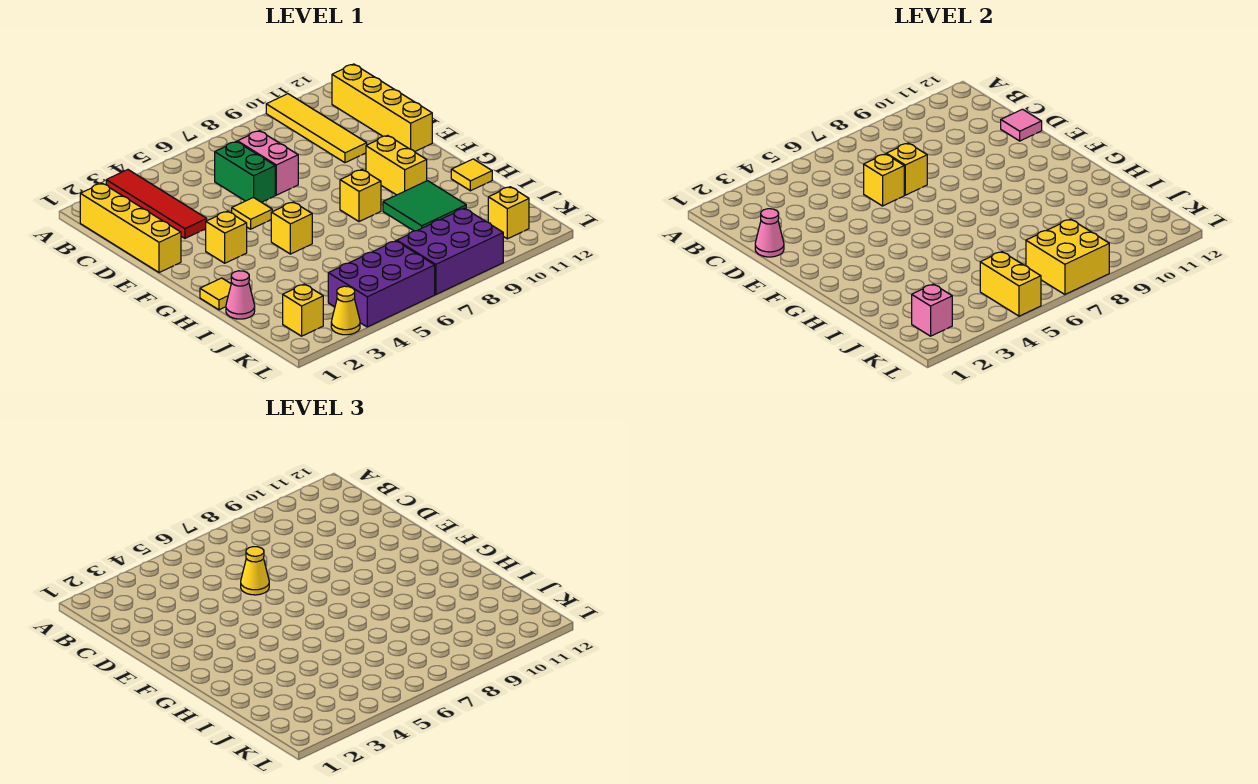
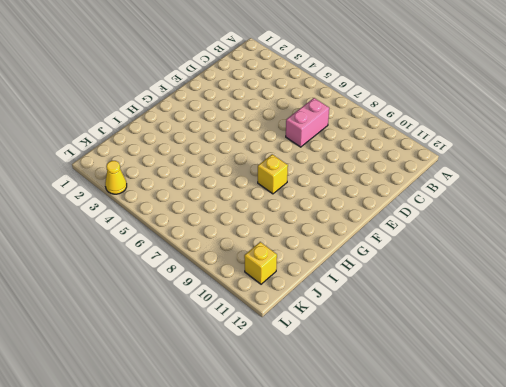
none -> red 1x4 tile [106,170,207,238]
none -> yellow 1x4 tile [266,94,367,163]
none -> yellow 1x4 brick [80,183,181,273]

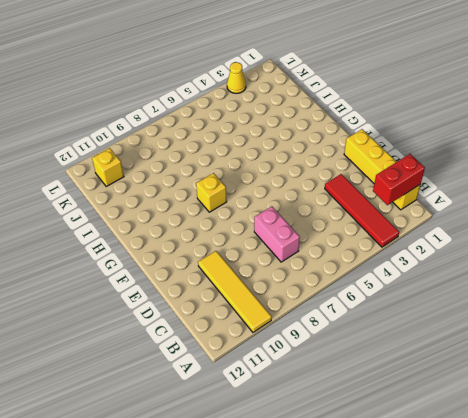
red 1x2 brick [373,154,425,205] -> none
none -> yellow 1x4 brick [332,64,432,152]
none -> green 1x2 brick [215,141,275,202]
none -> yellow 1x1 tile [232,197,272,229]

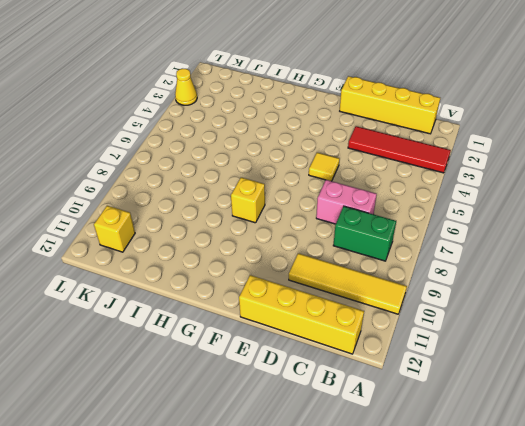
green 1x2 brick [333,206,396,261] -> green 1x2 brick moved to [215,141,275,202]
none -> yellow 1x1 brick [206,211,247,263]
none -> yellow 1x2 brick [366,135,427,195]
none -> yellow 1x1 brick [271,202,312,254]

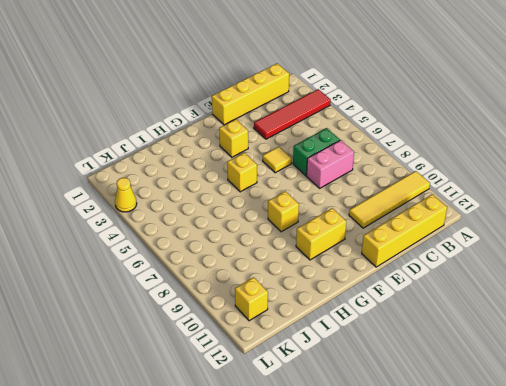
none -> yellow 1x1 tile [200,278,231,310]
none -> green 2x2 tile [383,181,466,231]
none -> yellow 1x1 tile [451,159,492,191]

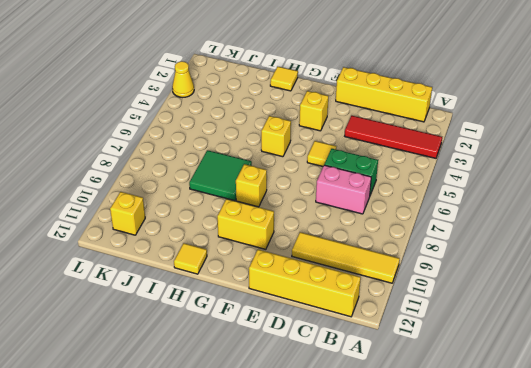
green 2x2 tile [189,150,252,201] -> green 2x2 tile moved to [383,181,466,231]
none -> pink 1x1 cone [226,271,255,319]
none -> yellow 1x1 brick [283,284,323,336]
none -> purple 2x3 brick [328,241,435,327]

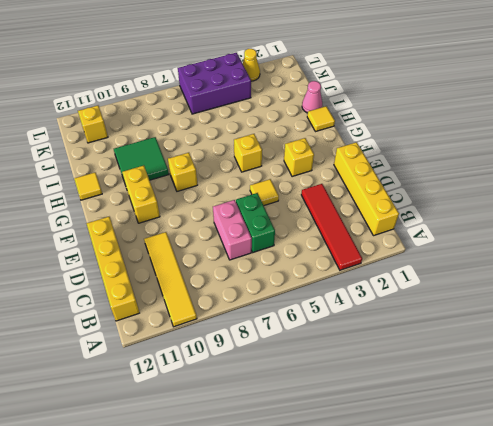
none -> yellow 1x1 brick [283,284,323,336]
none -> purple 2x3 brick [397,208,503,294]
none -> pink 1x1 cone [755,209,784,257]

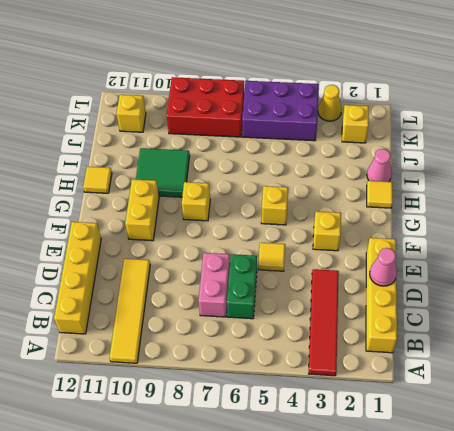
red 2x3 brick [167,77,244,137] -> purple 2x3 brick [397,208,503,294]
none -> yellow 1x1 brick [864,154,904,206]
none -> yellow 1x1 brick [886,143,927,195]
none -> pink 1x1 tile [1001,109,1042,141]

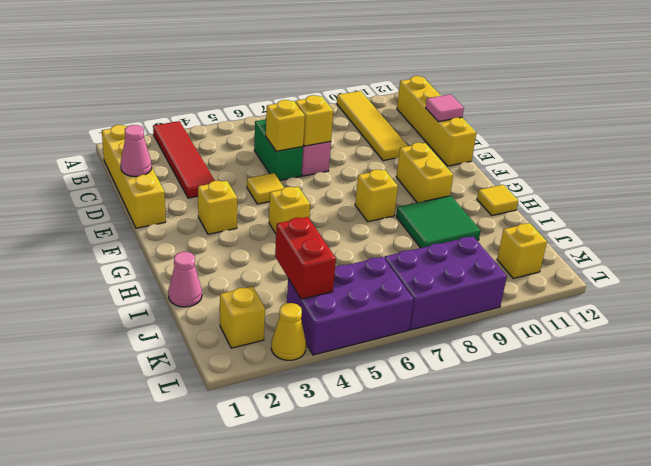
red 1x2 brick [275,217,336,299] -> none
none -> yellow 1x1 tile [200,278,231,310]
none -> pink 1x1 brick [912,284,952,336]
none -> yellow 1x2 brick [980,252,1041,316]

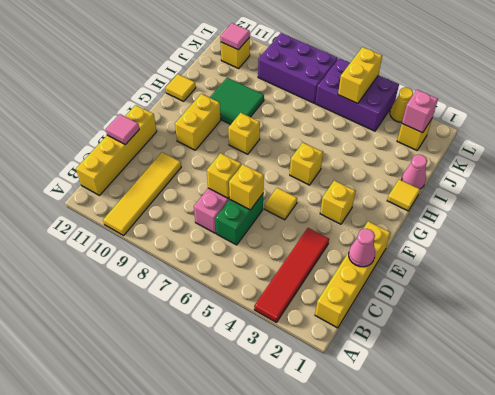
pink 1x1 tile [220,23,250,50] -> none
none -> yellow 2x2 brick [1026,219,1109,294]
none -> yellow 1x1 cone [241,547,269,595]

